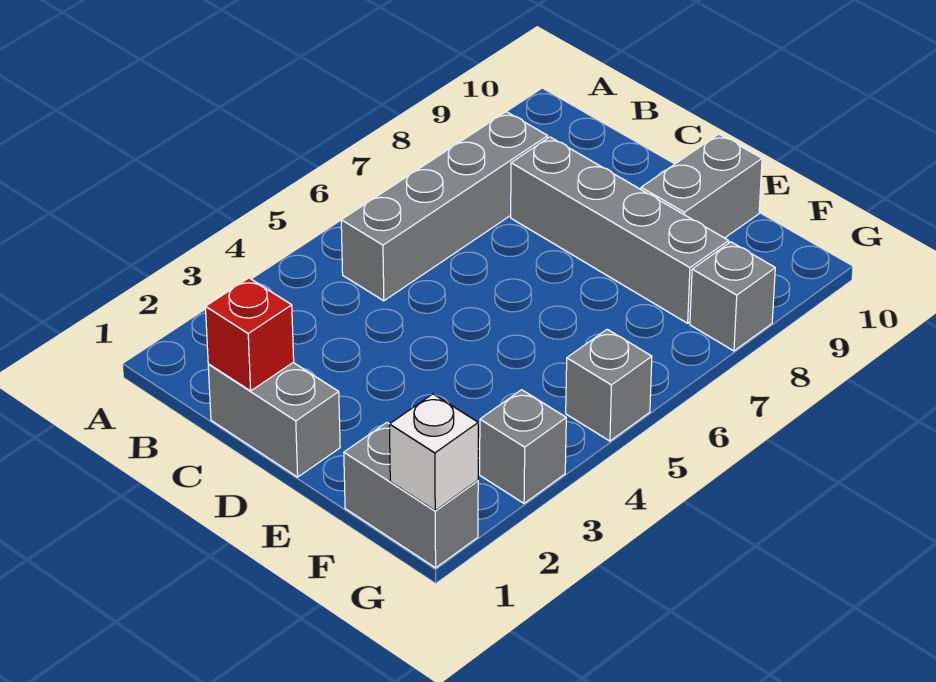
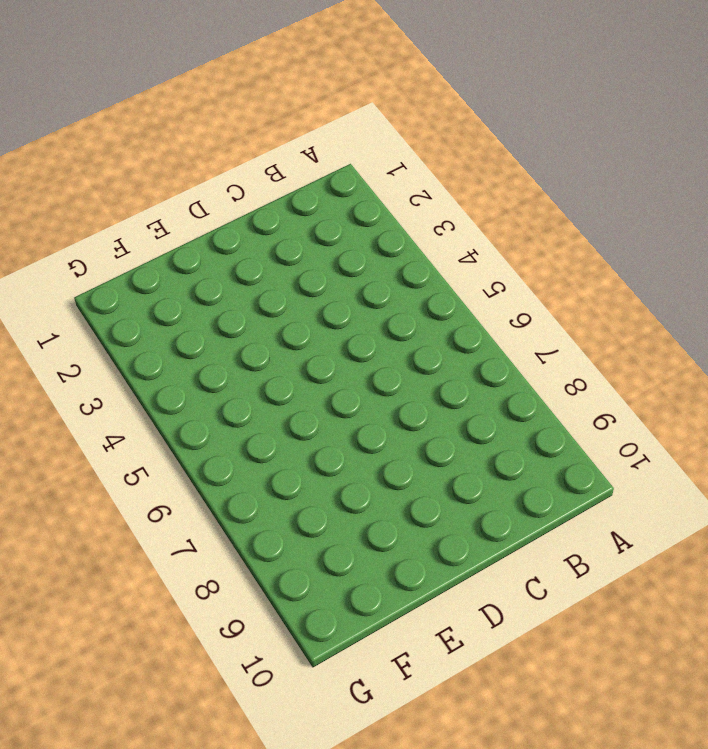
none -> grey 1x4 brick [341,112,548,301]
none -> grey 1x2 brick [208,362,340,477]

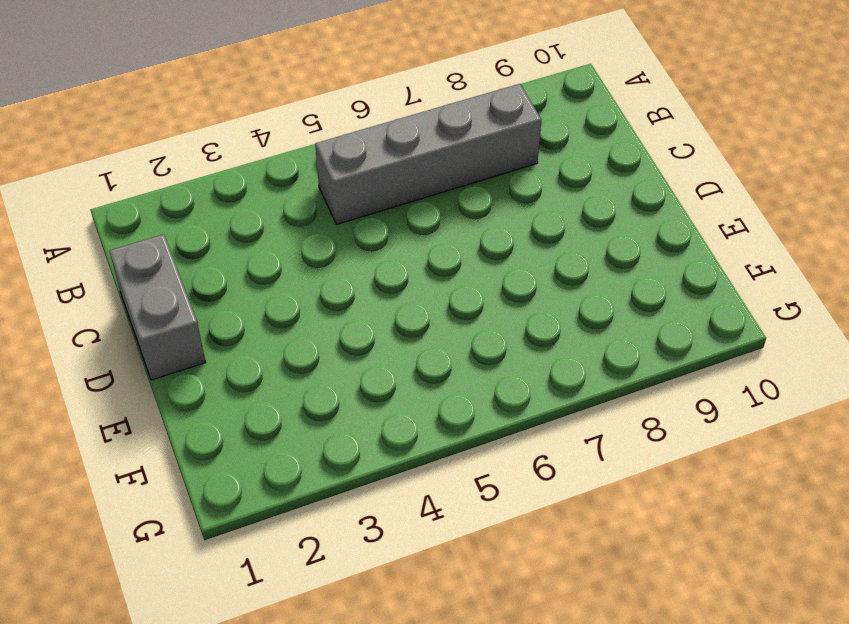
none -> grey 1x4 brick [511,137,729,323]
none -> grey 1x2 brick [641,134,762,238]

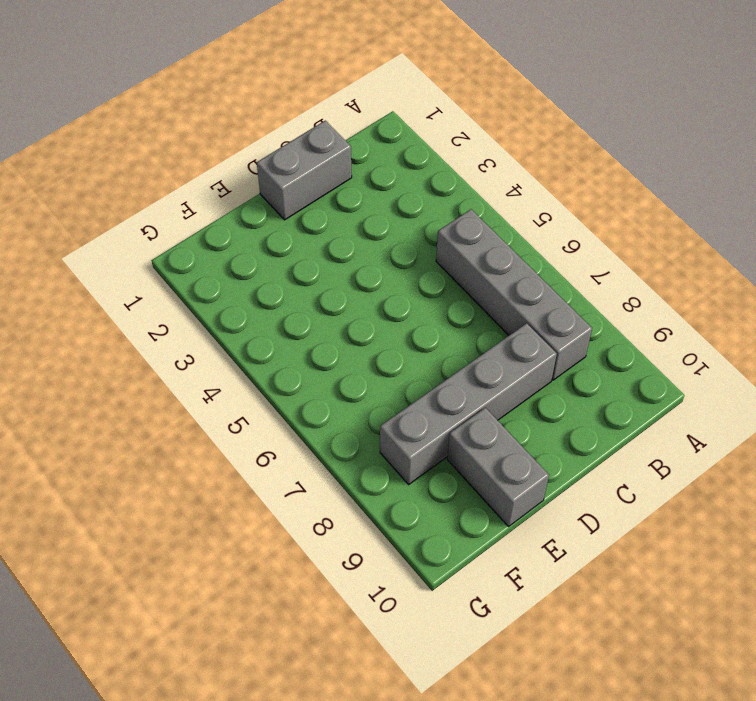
none -> grey 1x2 brick [344,422,478,568]
none -> grey 1x1 brick [480,390,566,503]

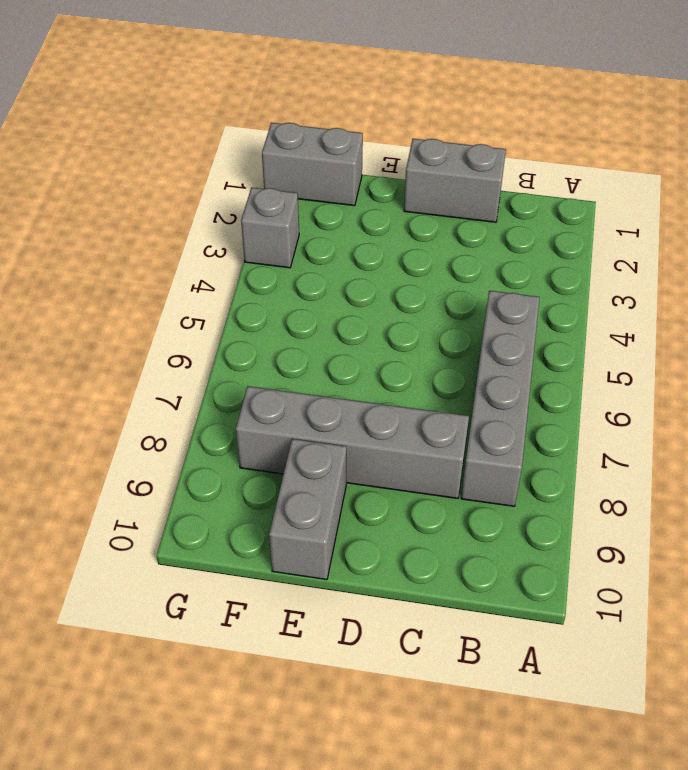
none -> grey 1x1 brick [566,329,652,441]
none -> grey 1x1 brick [690,242,775,351]

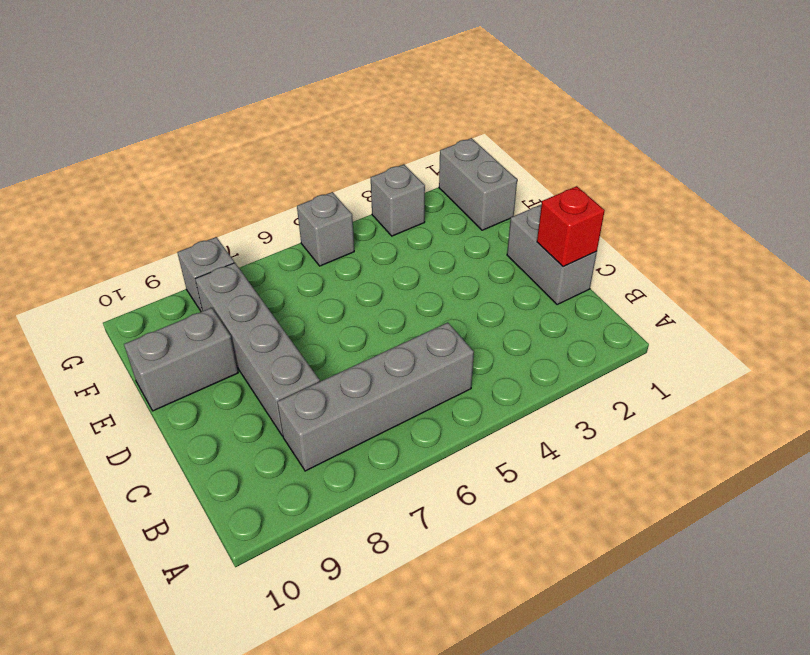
none -> white 1x1 brick [389,394,478,511]

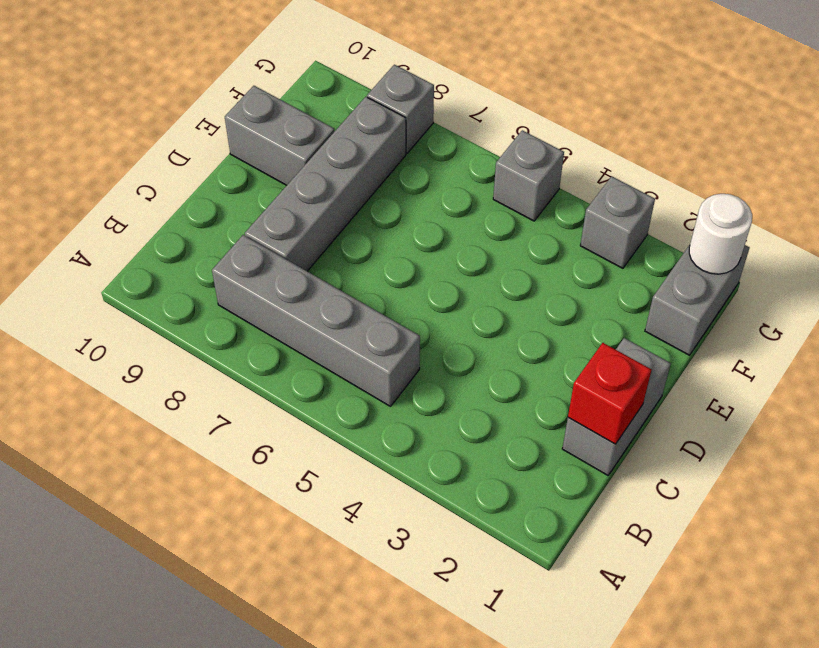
white 1x1 round brick [689,194,752,274] -> white 1x1 brick [389,394,478,511]

